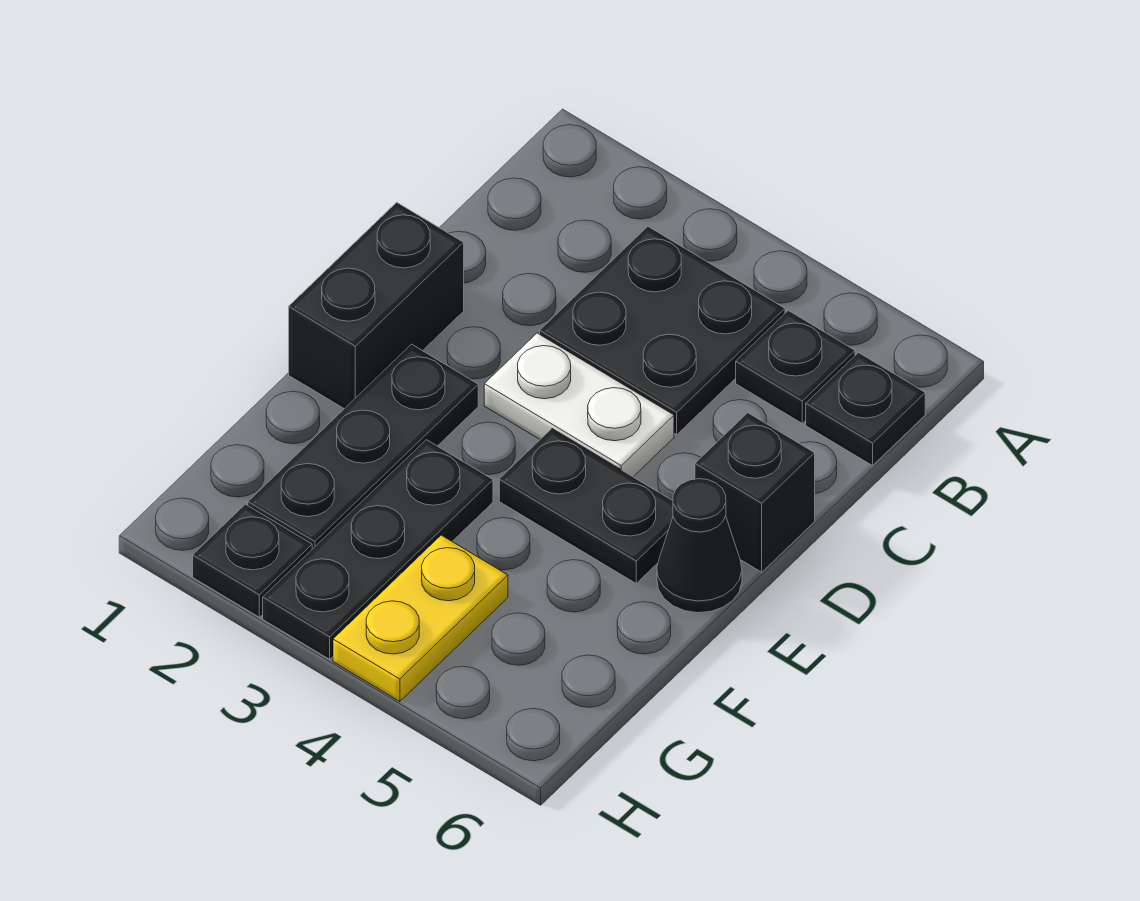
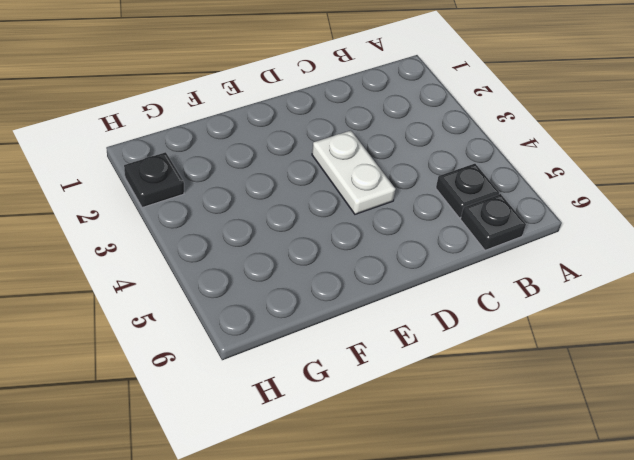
none -> black 2x2 plate [540,227,785,435]
none -> black 1x2 brick [289,202,464,409]
none -> black 1x1 brick [695,413,815,572]

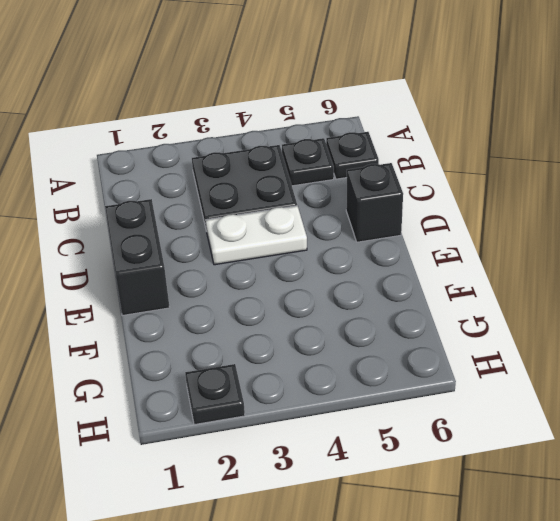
none -> black 1x3 plate [248,344,478,549]
none -> black 1x2 plate [499,429,673,583]
none -> black 1x1 cone [657,479,742,613]

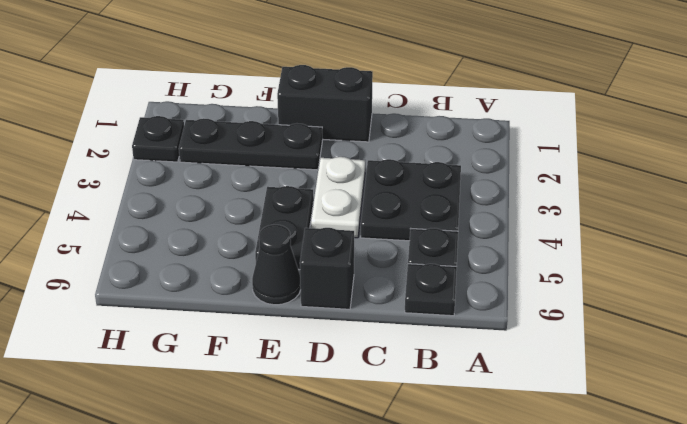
none -> black 1x3 plate [263,440,493,659]
none -> yellow 1x2 plate [333,535,508,701]

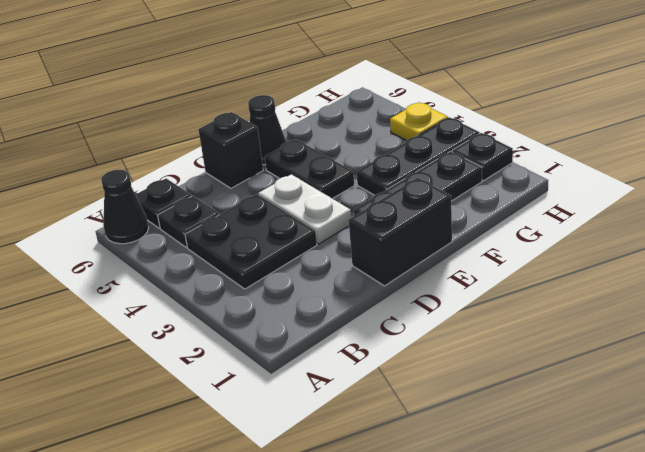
black 1x1 cone [101,170,149,244] -> none
yellow 1x1 plate [390,102,448,141] -> yellow 1x2 plate [333,535,508,701]

